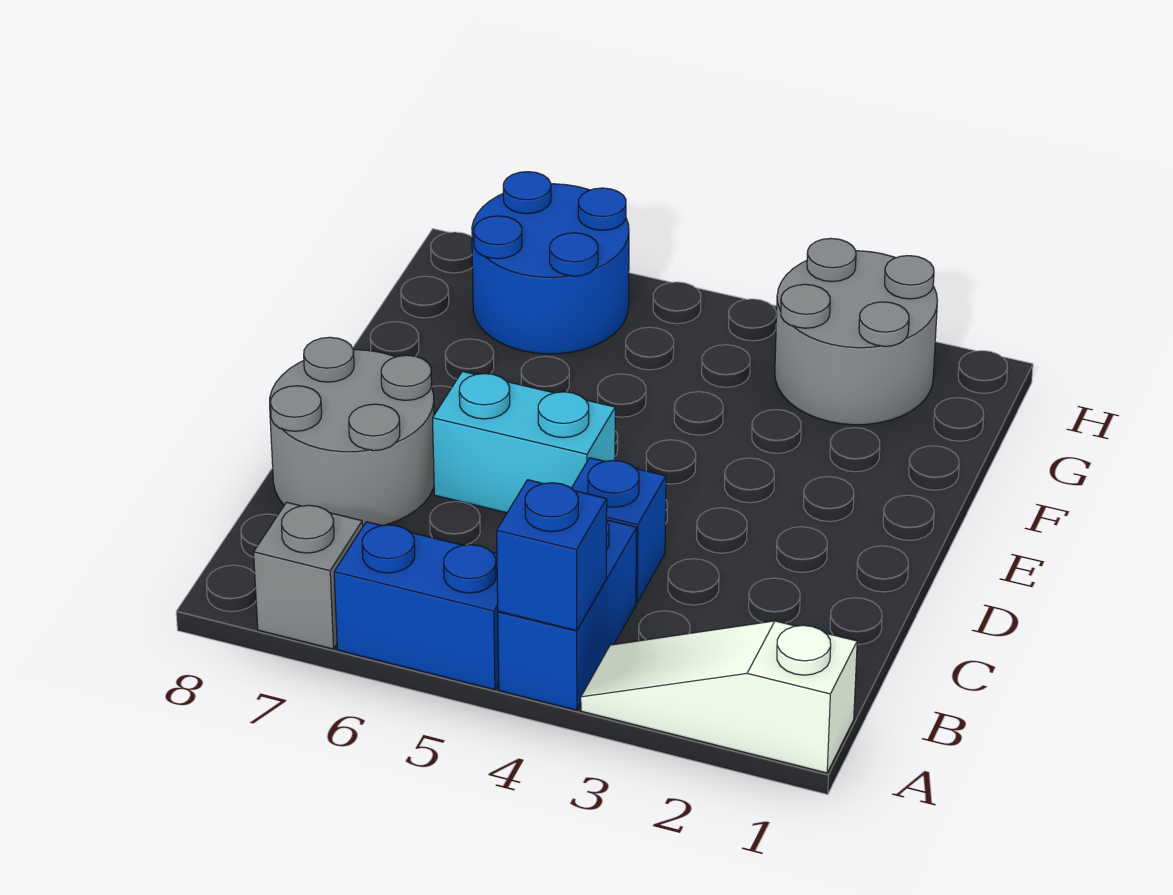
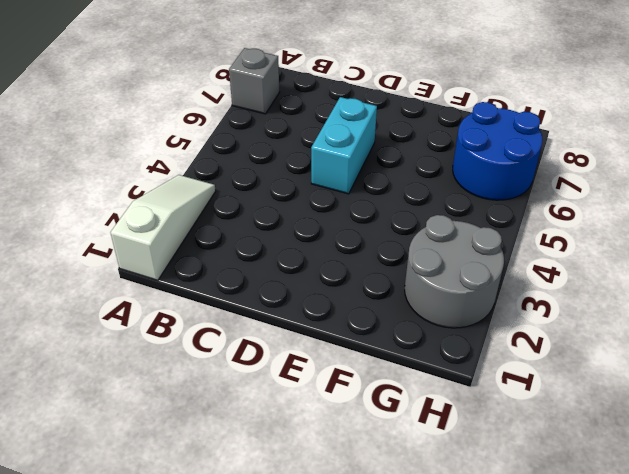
none -> blue 1x2 brick [498,520,637,710]
none -> blue 1x2 brick [334,522,499,690]

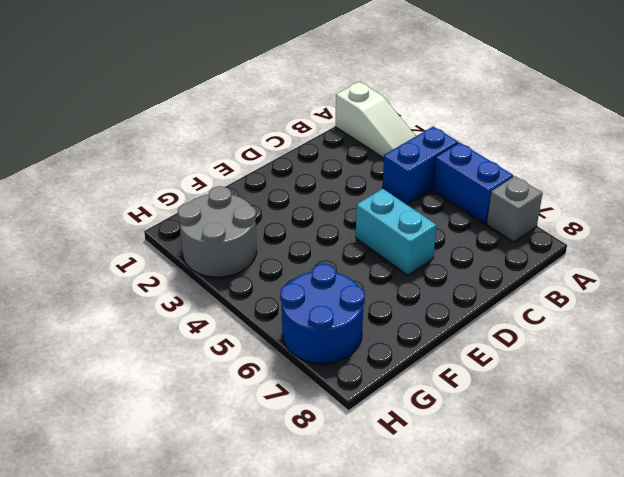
none -> blue 1x1 brick [571,458,666,603]
none -> grey 2x2 round brick [270,337,434,526]

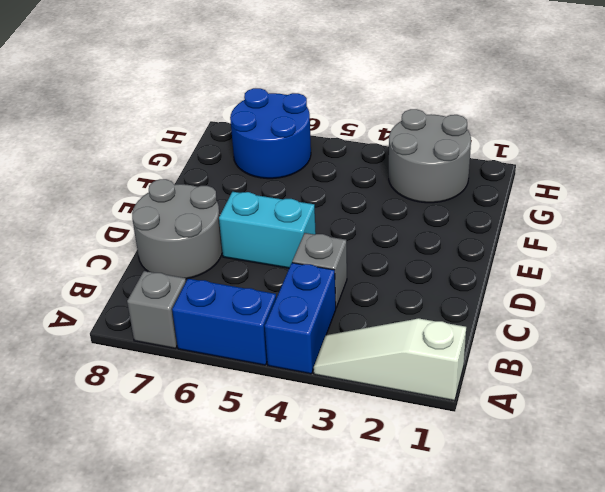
grey 1x1 brick [292,233,347,307] -> blue 1x1 brick [571,458,666,603]
none -> blue 1x1 brick [497,480,607,631]

